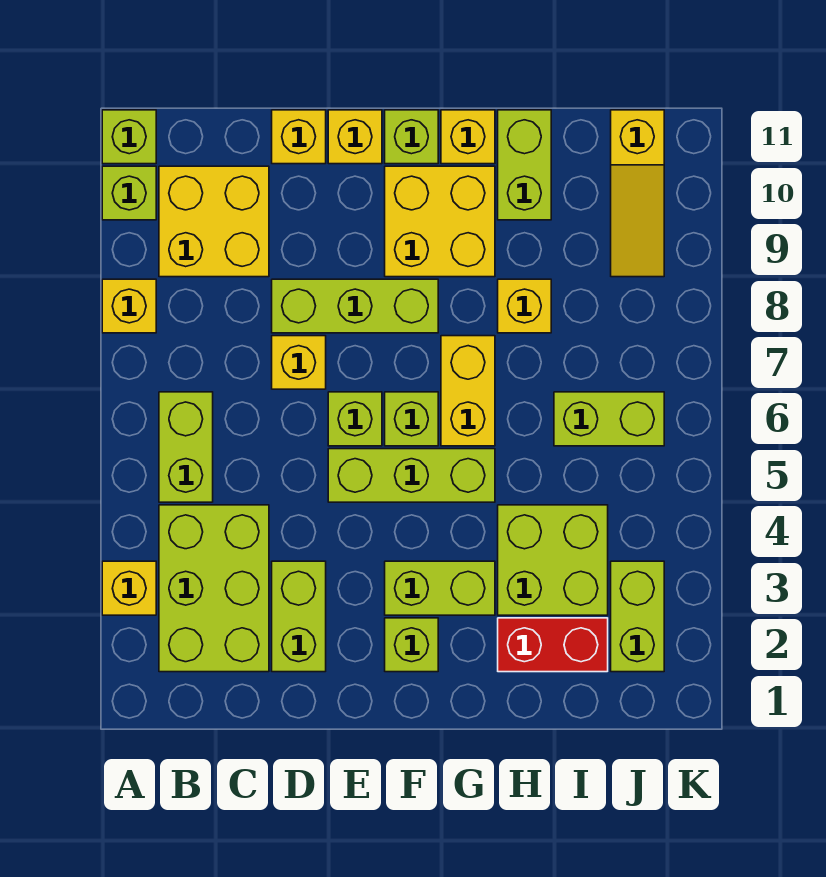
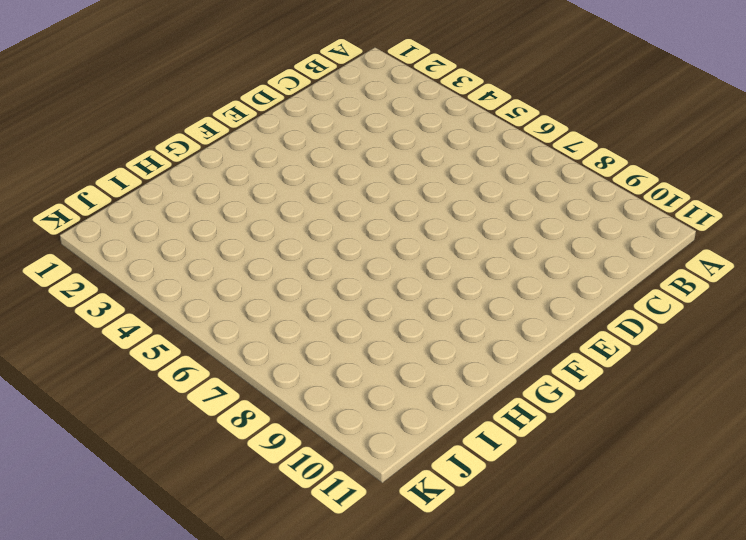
none -> yellow 1x1 brick [102,561,156,615]
none -> yellow 1x1 brick [102,279,156,333]
none -> lime 1x1 brick [102,166,156,220]

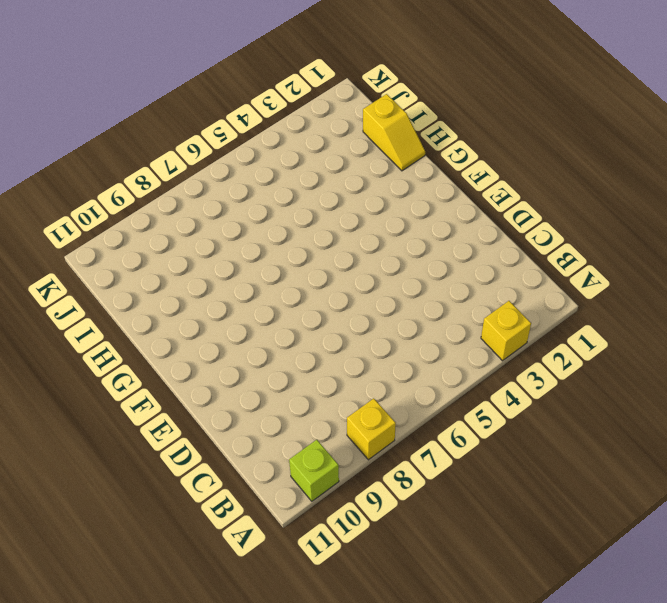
yellow 1x2 slope [363,94,425,171] -> none
none -> lime 1x1 brick [102,110,156,164]
none -> lime 2x3 brick [159,505,269,672]
none -> lime 1x2 brick [159,392,213,502]

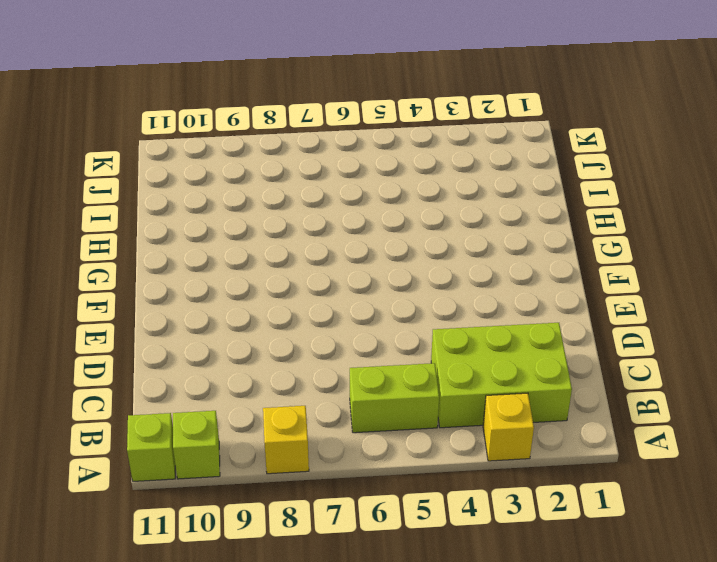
none -> yellow 2x2 brick [159,166,269,277]
none -> lime 1x2 brick [272,561,326,672]
none -> yellow 1x1 brick [272,336,326,389]

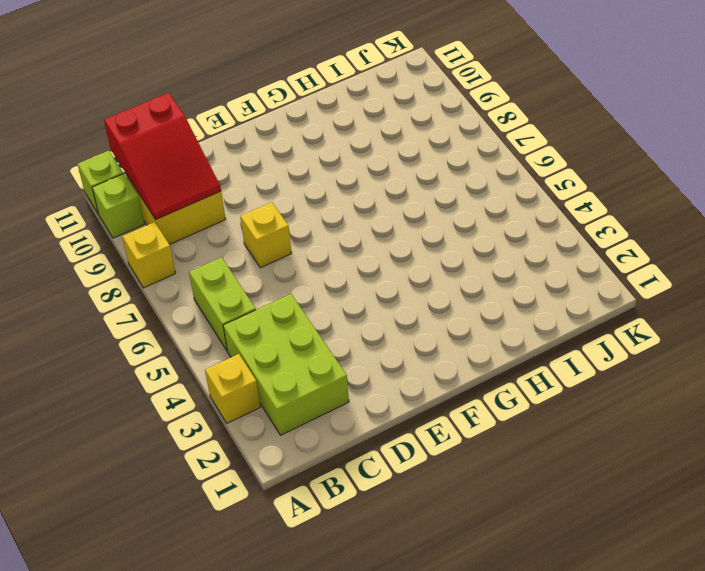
red 2x3 slope [104,93,221,220] -> none
none -> lime 1x2 brick [272,561,326,672]
none -> lime 1x3 brick [272,279,438,333]
none -> yellow 1x1 brick [272,110,326,164]

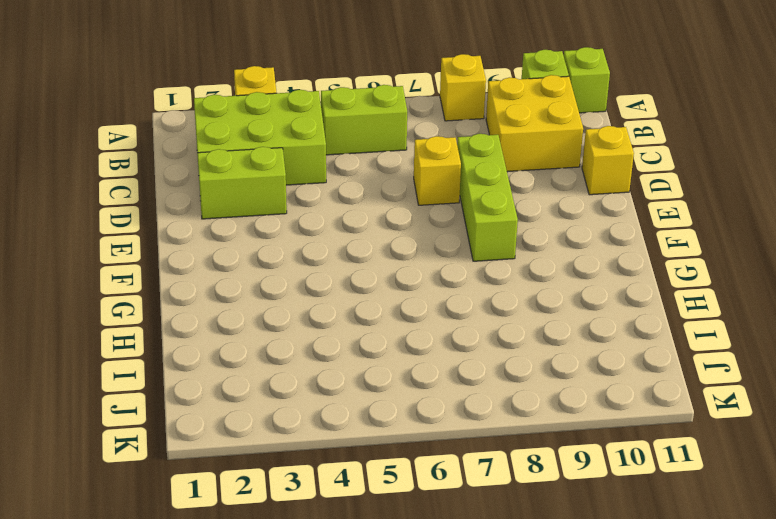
none -> lime 1x3 brick [328,449,495,502]
none -> lime 1x1 brick [328,392,382,446]
none -> yellow 1x1 brick [328,110,382,164]

